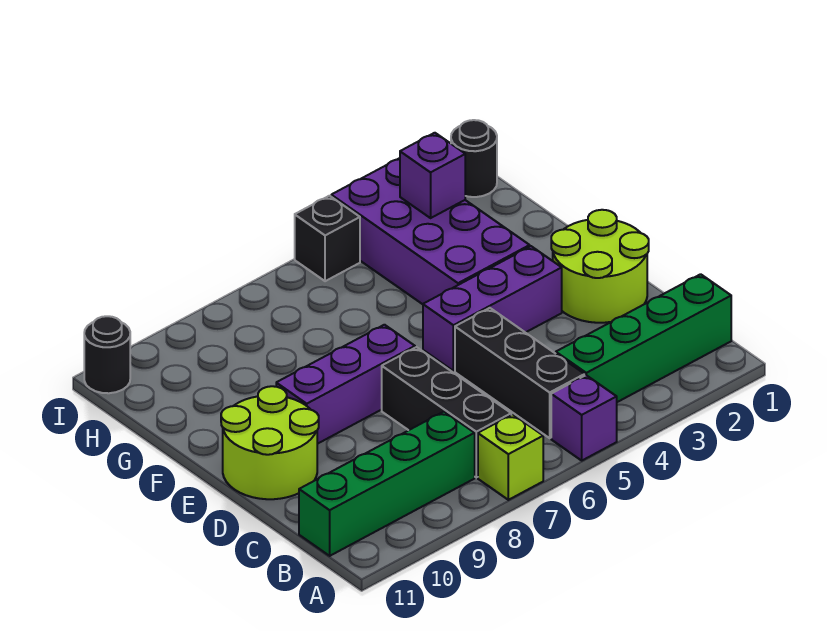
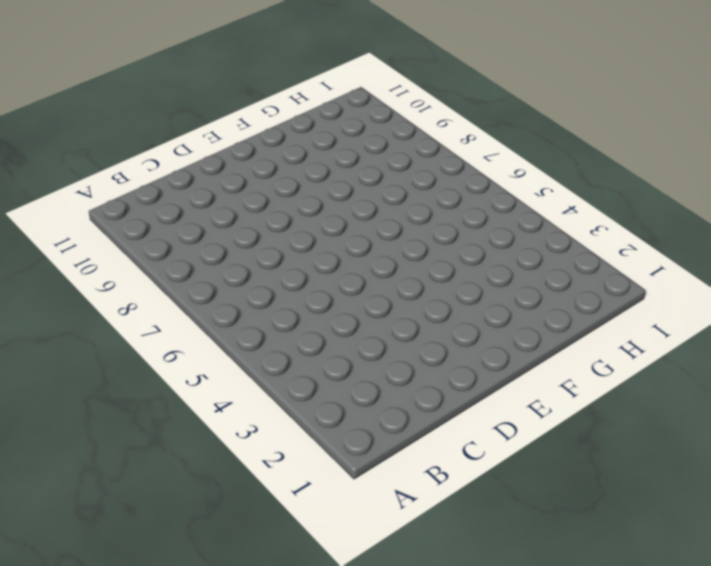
none -> purple 1x1 brick [551,375,617,460]
none -> lime 1x1 brick [478,414,543,500]
none -> green 1x4 brick [556,274,731,402]

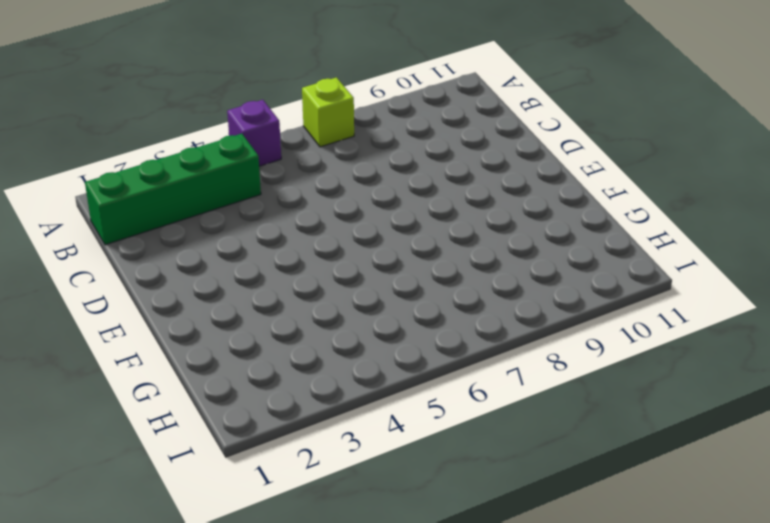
none -> black 1x3 brick [455,308,585,438]
none -> black 1x3 brick [382,347,511,477]
none -> green 1x4 brick [299,412,475,556]

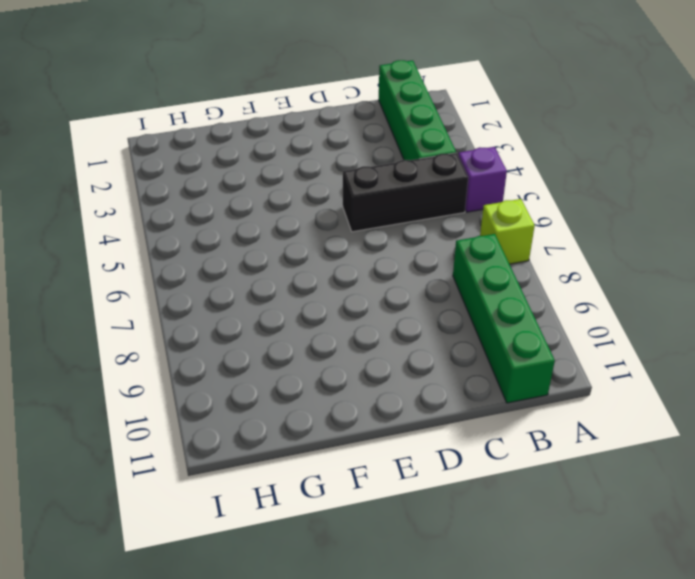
none -> black 1x3 brick [382,347,511,477]
none -> lime 2x2 round brick [551,210,649,323]
none -> lime 2x2 round brick [221,386,319,499]

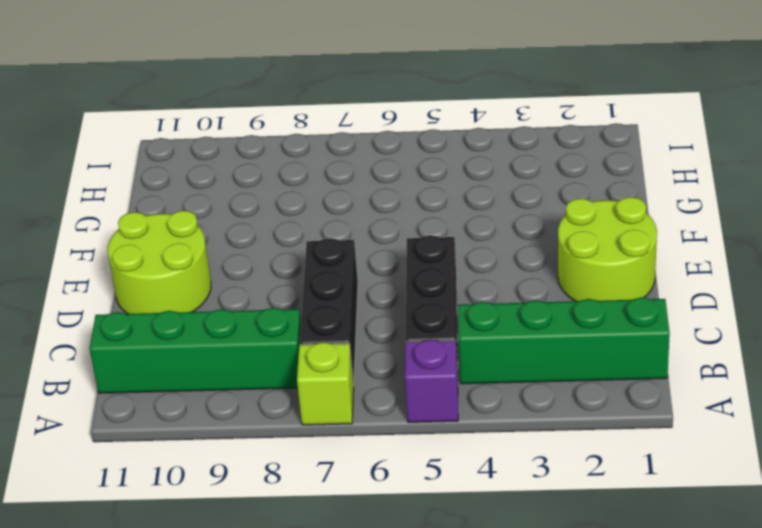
none -> purple 1x3 brick [423,246,562,371]
none -> purple 1x3 brick [276,325,415,444]
none -> purple 2x4 brick [331,158,530,304]

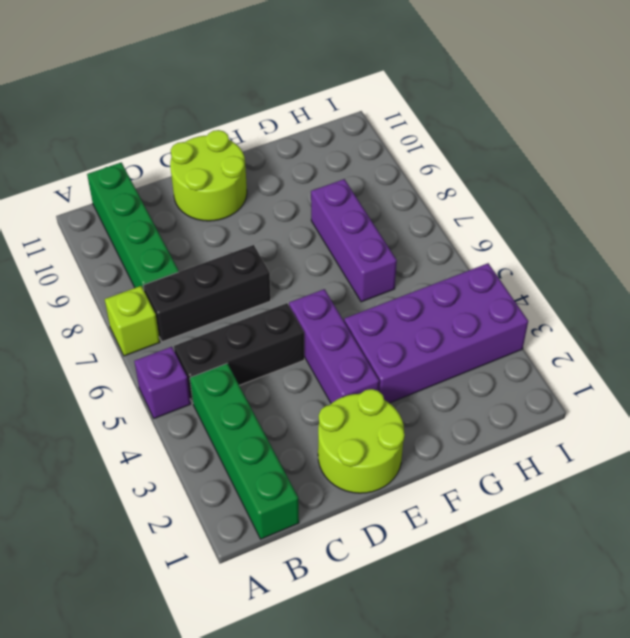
purple 1x3 brick [311,179,397,302] -> purple 1x3 brick moved to [276,325,415,444]
none -> black 1x1 round brick [451,120,497,197]
none -> black 1x1 brick [295,196,360,281]
none -> black 1x1 round brick [84,316,130,393]

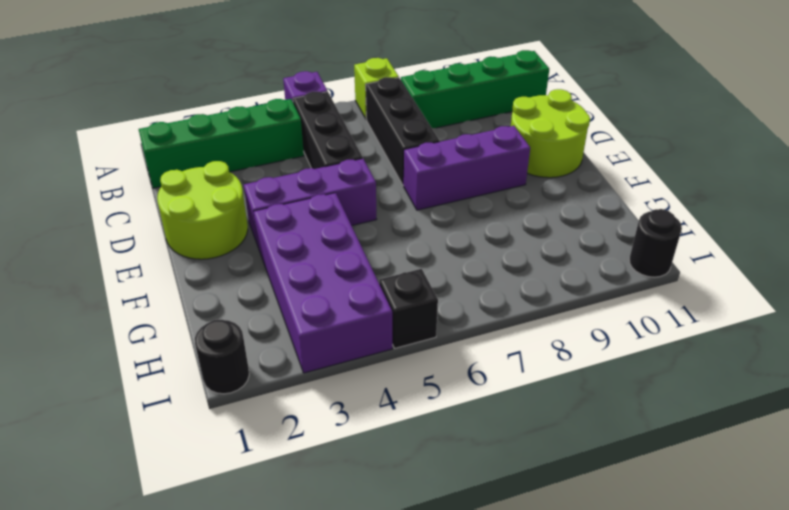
none -> purple 1x1 brick [400,133,465,218]

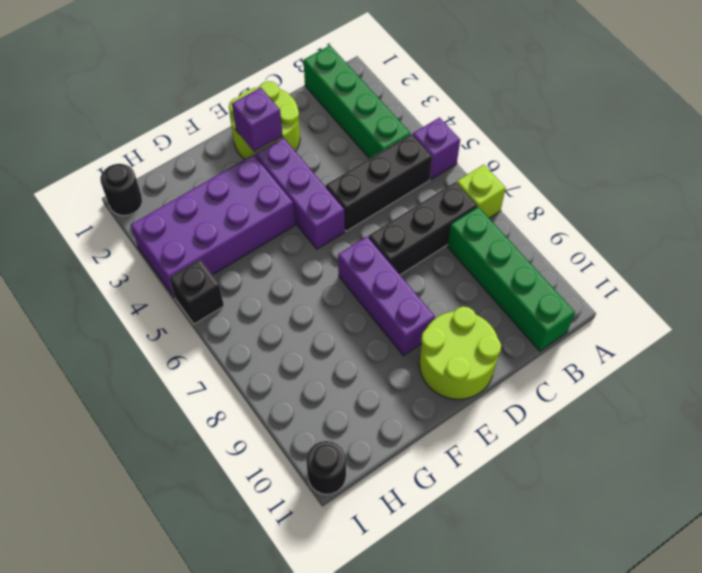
purple 1x1 brick [232,88,283,152] -> purple 1x1 brick moved to [400,133,465,218]

